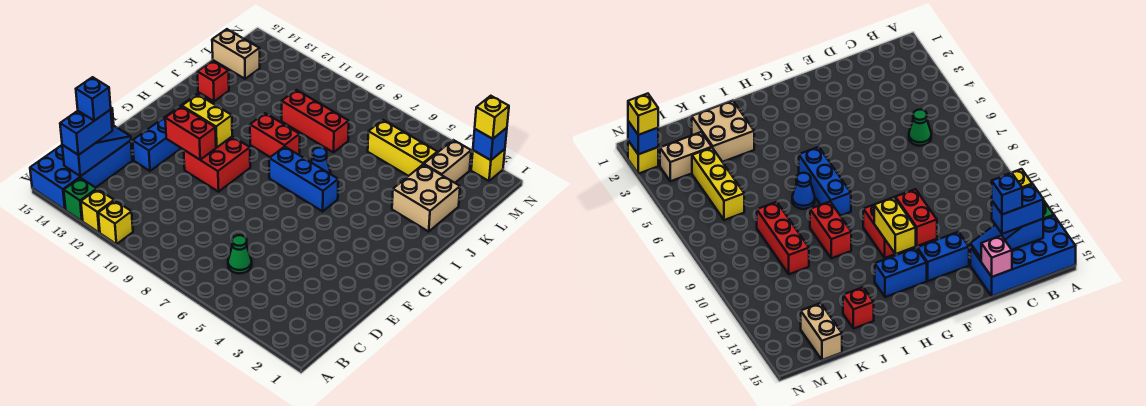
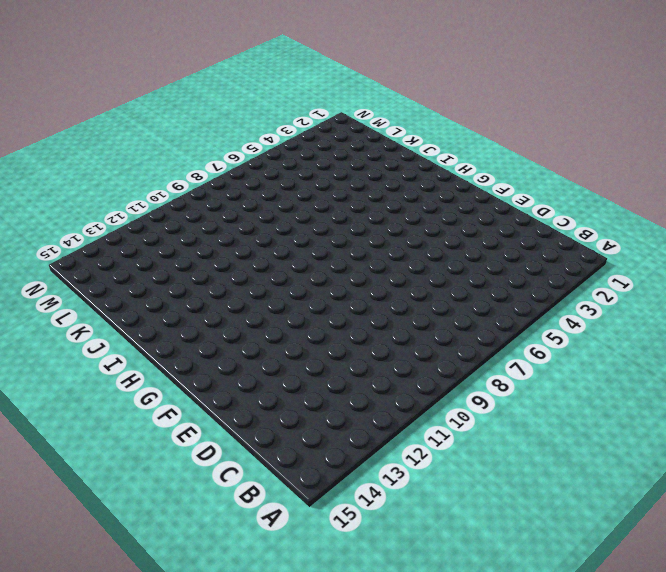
none -> yellow 1x1 brick [98,201,133,244]
none -> yellow 1x1 brick [81,189,114,233]
none -> green 1x1 brick [64,178,97,221]

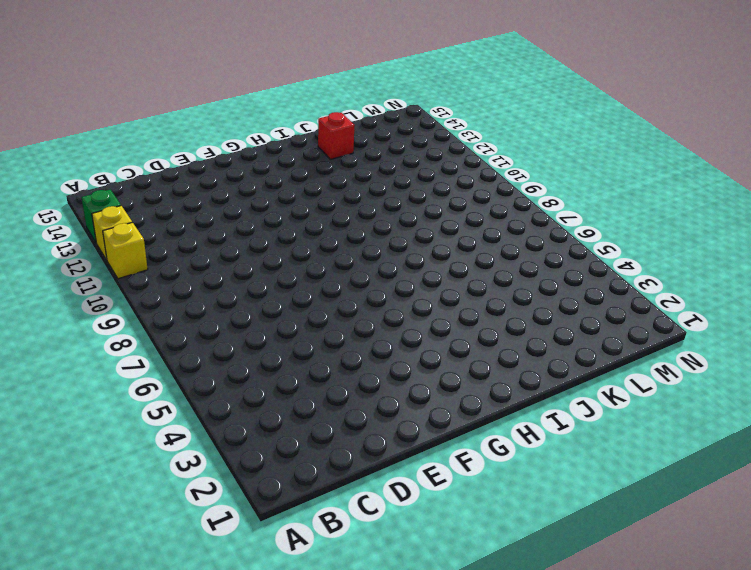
none -> blue 2x4 brick [30,141,132,210]
none -> green 1x1 cone [228,235,252,274]
none -> blue 1x2 brick [133,117,181,171]

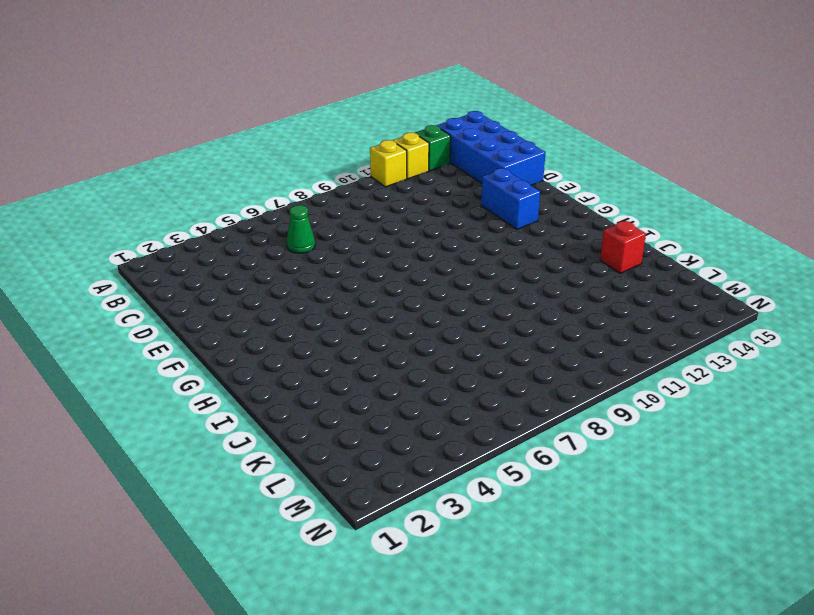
none -> red 2x2 brick [184,137,250,192]
none -> blue 1x2 brick [875,248,927,297]
none -> blue 1x3 brick [269,147,338,211]

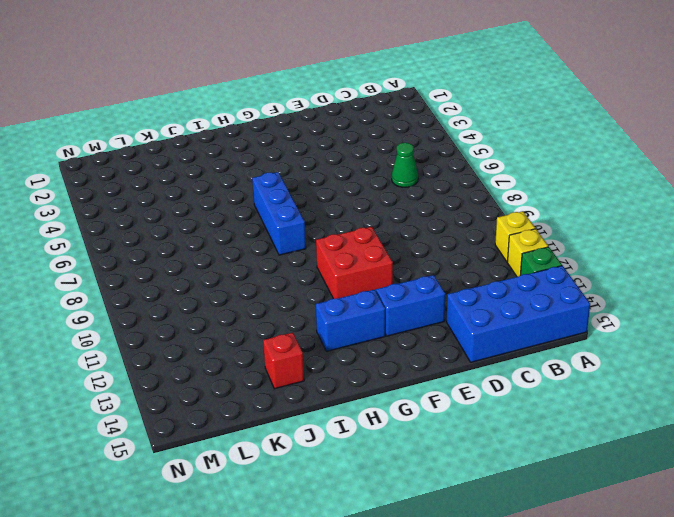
none -> blue 1x1 cone [311,148,331,174]
none -> red 1x2 brick [250,113,300,157]
none -> tan 2x2 brick [392,165,460,231]

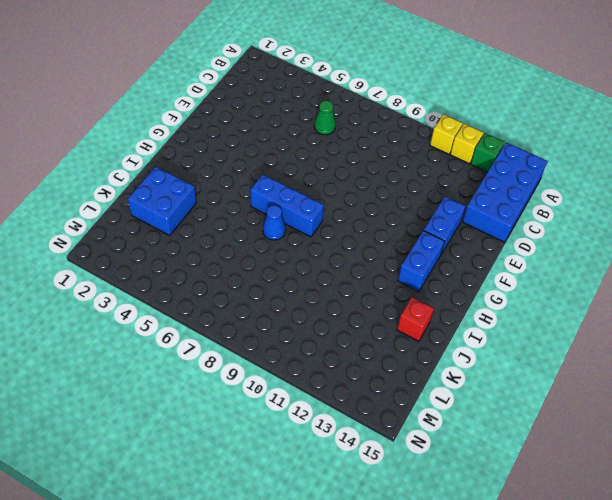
blue 2x2 brick [128,167,196,235] -> tan 2x2 brick [392,165,460,231]
none -> red 2x2 brick [184,137,250,192]
none -> red 1x2 brick [250,113,300,157]
none -> red 1x3 brick [282,90,349,152]

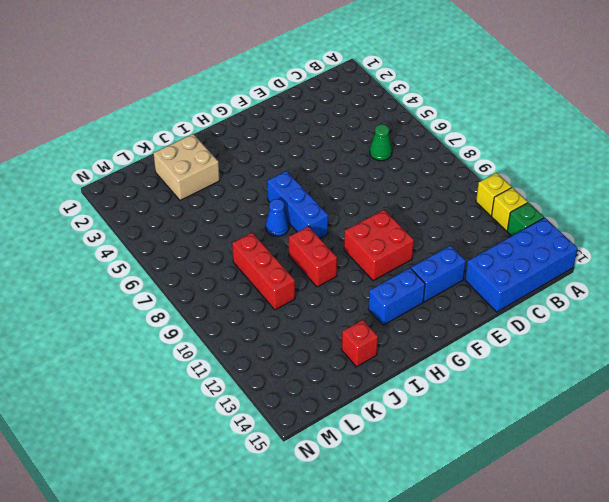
none -> tan 1x2 brick [424,140,471,183]
none -> yellow 1x3 brick [368,120,437,176]
none -> tan 1x2 brick [212,29,260,79]

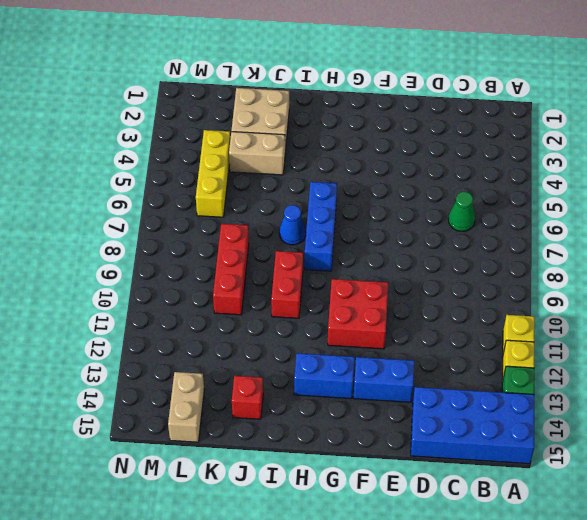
tan 1x2 brick [229,132,285,175] -> tan 1x2 brick moved to [424,140,471,183]
none -> yellow 1x1 brick [471,149,505,181]
none -> blue 1x3 slope [62,126,131,176]
none -> pink 1x1 brick [981,236,1012,277]

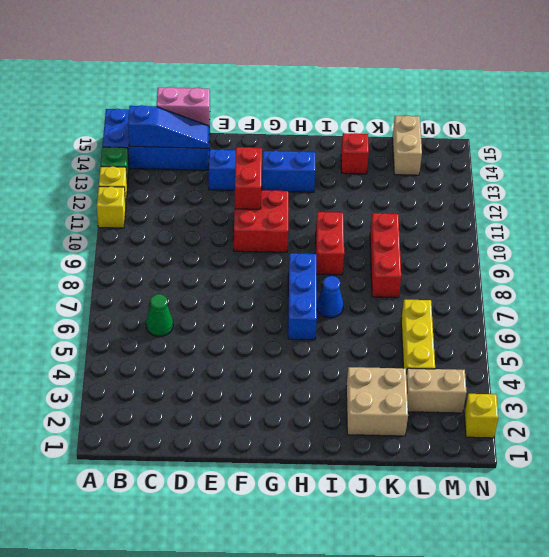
pink 1x2 brick [157,87,210,126] -> pink 1x1 brick [981,236,1012,277]
none -> yellow 1x2 brick [182,94,232,147]
none -> blue 1x1 brick [473,128,507,160]
none -> blue 1x2 brick [60,110,112,155]

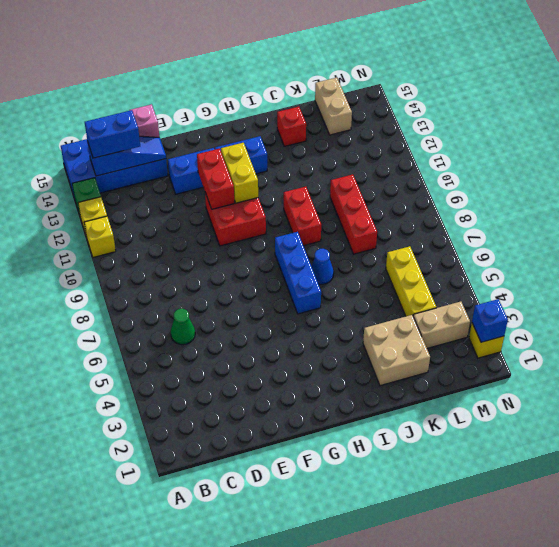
none -> yellow 1x1 brick [475,96,509,139]
none -> blue 1x1 brick [76,77,111,121]

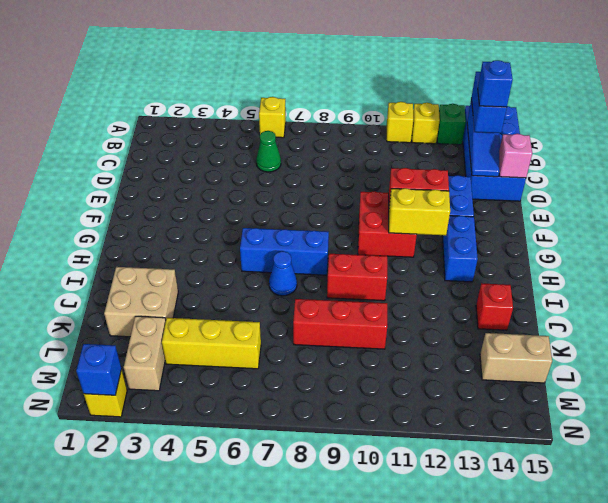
yellow 1x1 brick [259,97,286,138] -> yellow 1x1 brick moved to [475,96,509,139]

